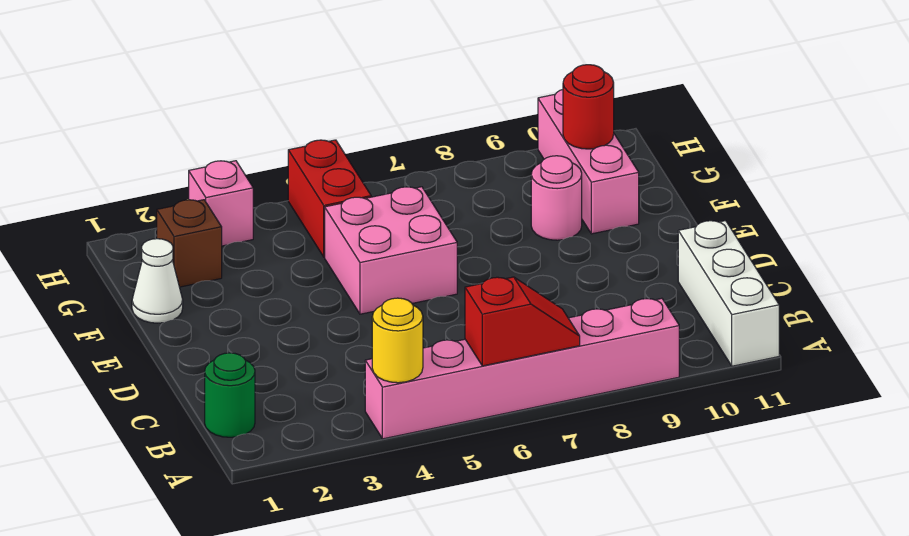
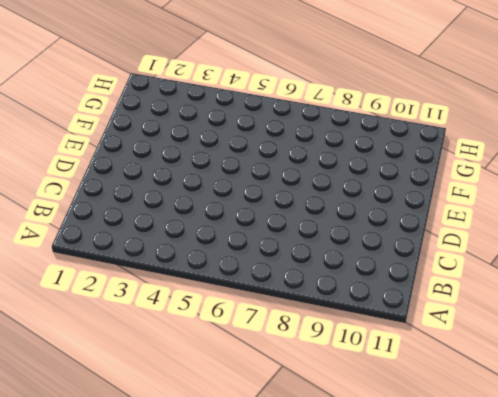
none -> pink 1x6 brick [365,298,679,439]
none -> white 1x3 brick [678,221,779,366]
none -> green 1x1 round brick [205,353,255,437]

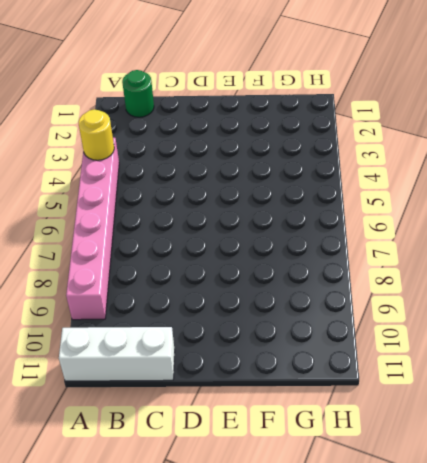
none -> pink 2x2 brick [325,187,457,314]
none -> white 1x1 cone [132,239,183,323]
none -> pink 1x1 round brick [531,156,582,240]

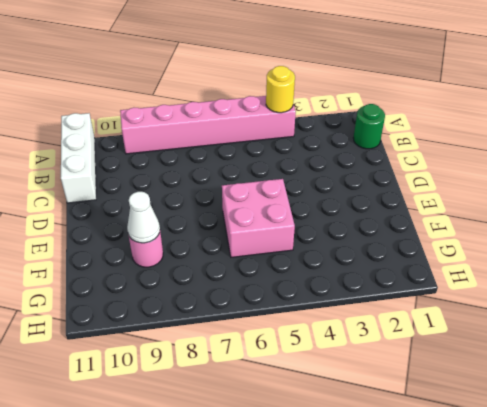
white 1x1 cone [127,192,160,243] -> white 1x1 cone moved to [132,239,183,323]
none -> pink 1x3 brick [538,90,639,234]
none -> brown 1x1 brick [157,200,222,287]
none -> red 1x2 brick [288,140,371,257]

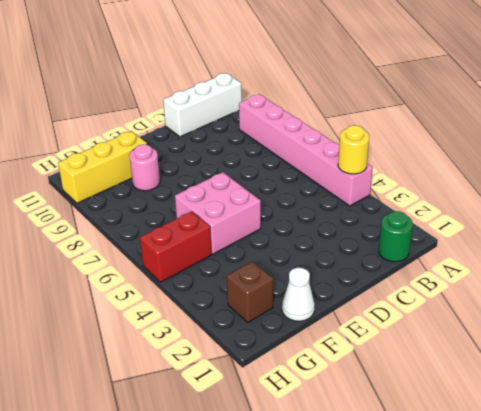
yellow 1x3 brick [58,131,147,203] -> pink 1x3 brick [538,90,639,234]
none -> pink 1x1 brick [189,161,253,246]
none -> red 1x2 slope [465,277,580,366]
none -> red 1x1 round brick [563,65,614,149]

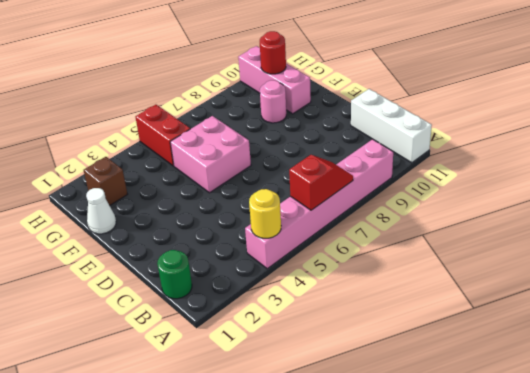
none -> pink 1x1 brick [189,161,253,246]

